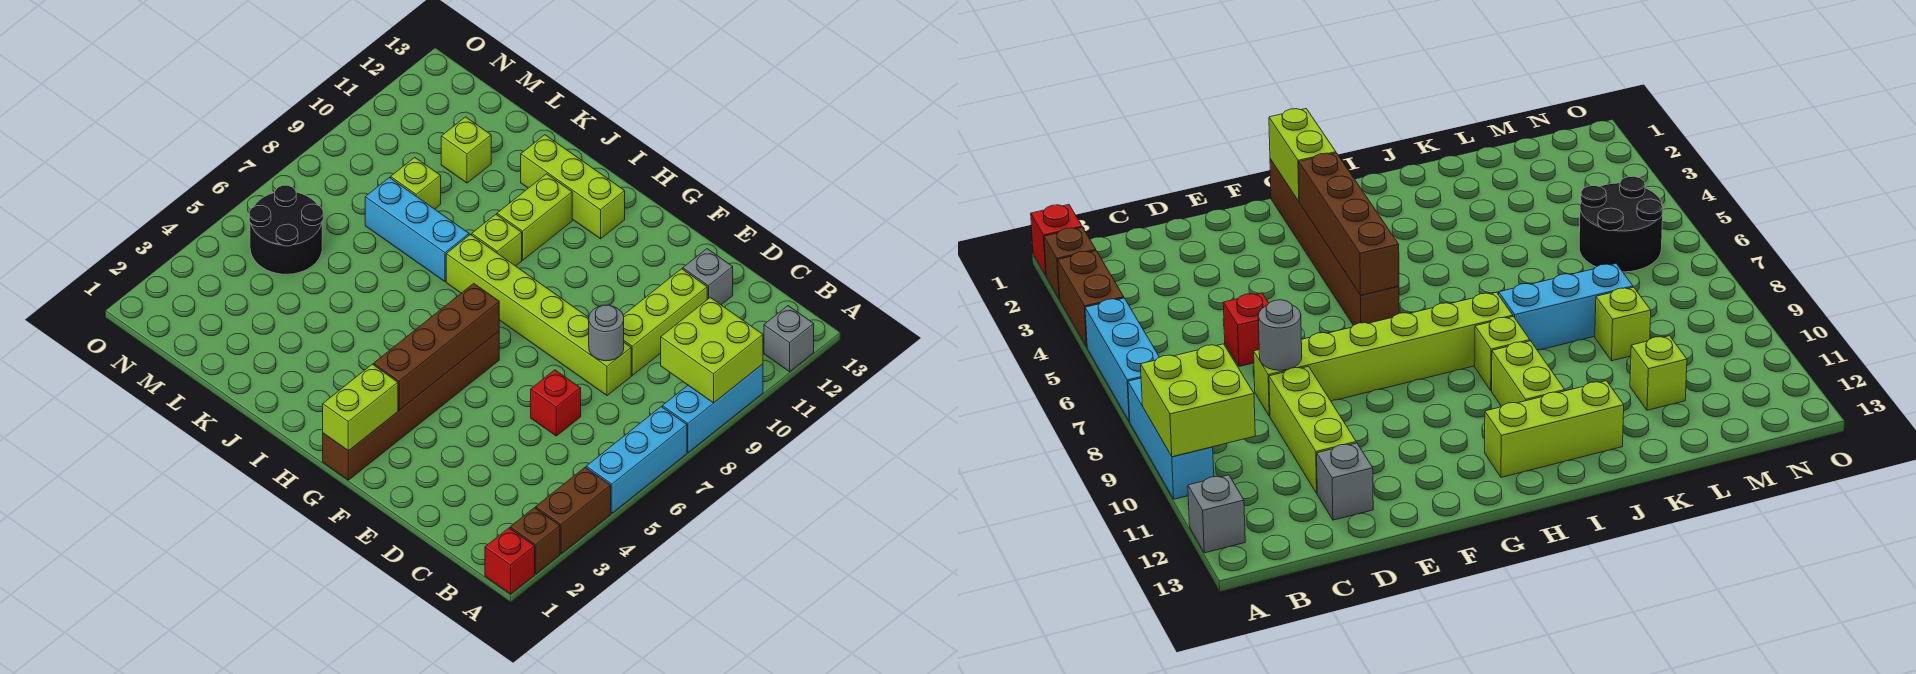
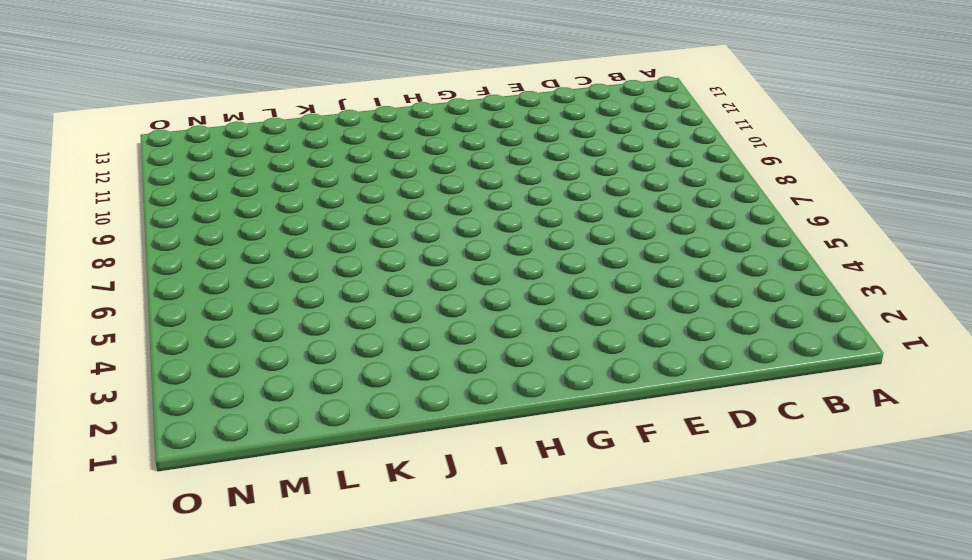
none -> red 1x1 brick [485,528,535,594]
none -> brown 1x1 brick [510,508,560,574]
none -> brown 1x2 brick [536,467,611,553]

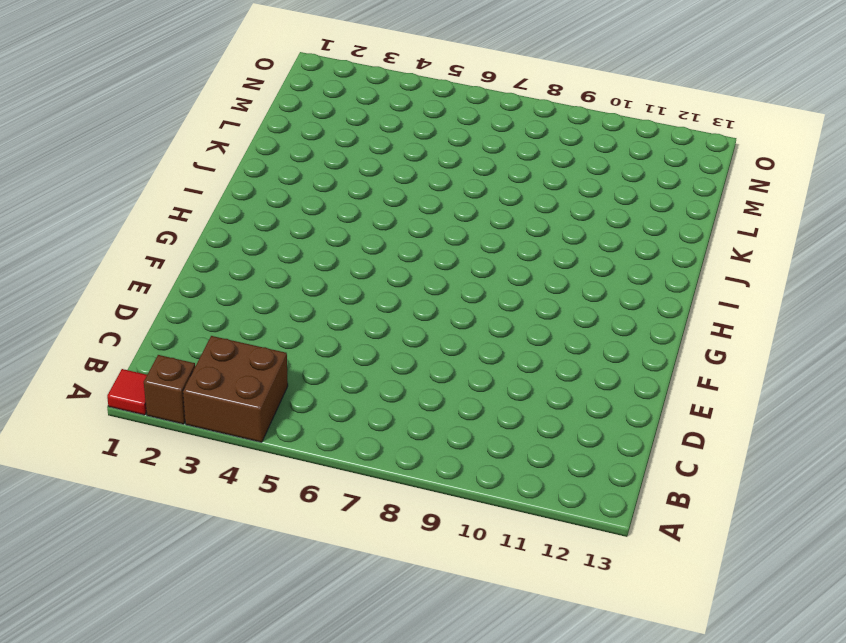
red 1x1 tile [107,369,147,415] -> red 1x1 brick [485,528,535,594]
brown 2x2 brick [183,336,288,442] -> brown 1x2 brick [536,467,611,553]
none -> cyan 1x3 brick [586,407,687,513]
none -> cyan 1x3 brick [662,364,763,453]
none -> grey 1x1 brick [764,306,814,372]

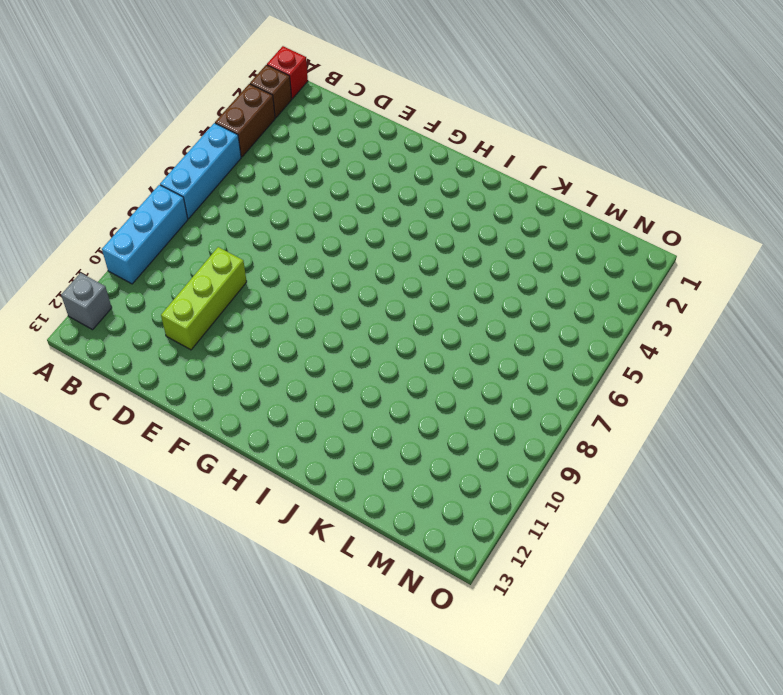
none -> red 1x1 brick [531,370,581,436]
none -> lime 1x6 brick [446,235,631,396]
none -> grey 1x1 brick [683,249,733,305]

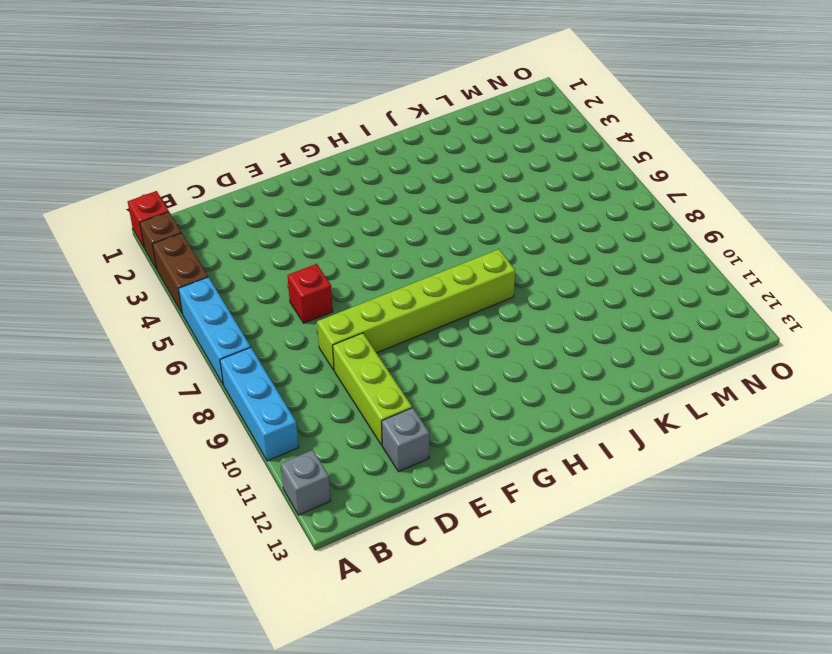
none -> brown 1x6 brick [323,331,499,480]
none -> lime 1x3 brick [521,135,625,239]
none -> lime 1x1 brick [472,214,522,266]

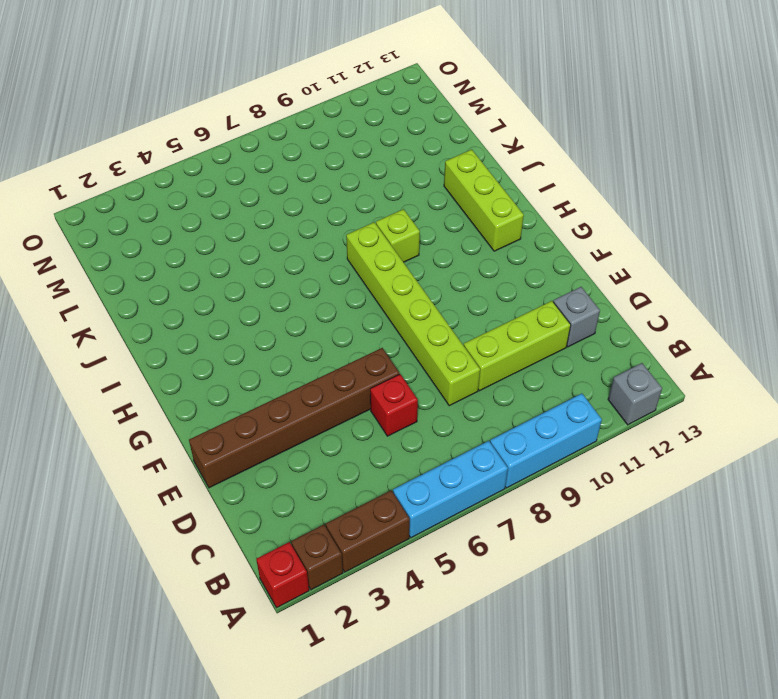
brown 1x6 brick [189,348,399,488] -> brown 1x6 brick moved to [323,331,499,480]
none -> lime 1x2 brick [497,174,572,260]
none -> cyan 1x3 brick [365,178,469,282]
none -> lime 1x1 brick [391,157,441,209]

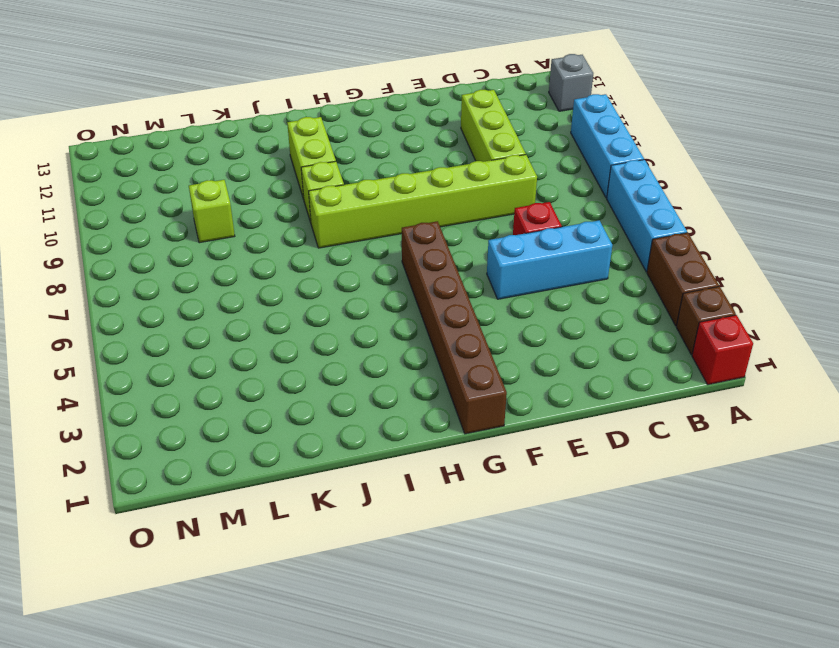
cyan 1x3 brick [487,220,612,299] -> cyan 1x3 brick moved to [365,178,469,282]
none -> grey 1x1 brick [683,249,733,305]
none -> lime 1x3 brick [521,135,625,239]
none -> lime 1x1 brick [441,117,491,183]

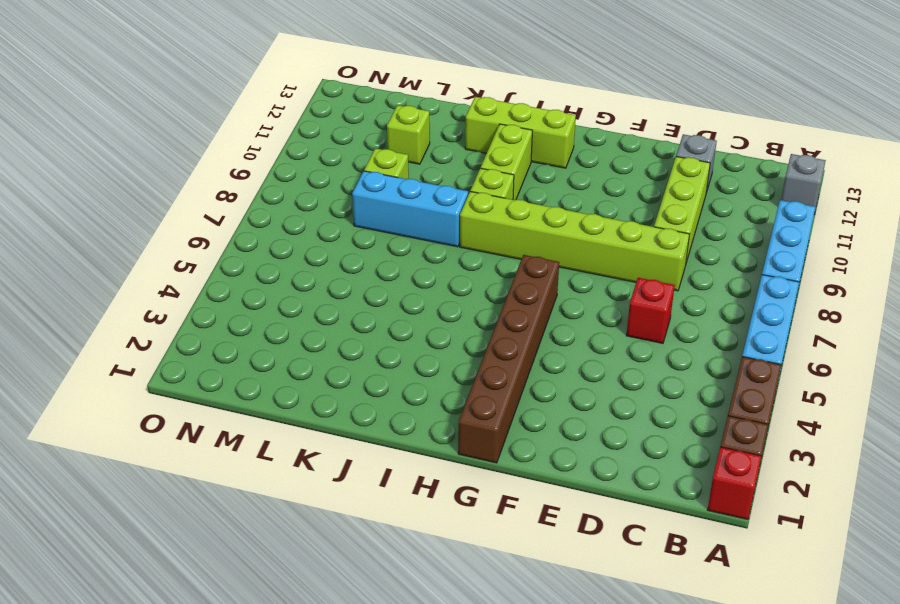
none -> black 2x2 round brick [249,185,323,274]
none -> lime 2x2 brick [661,297,763,403]
none -> grey 1x1 round brick [589,305,624,361]

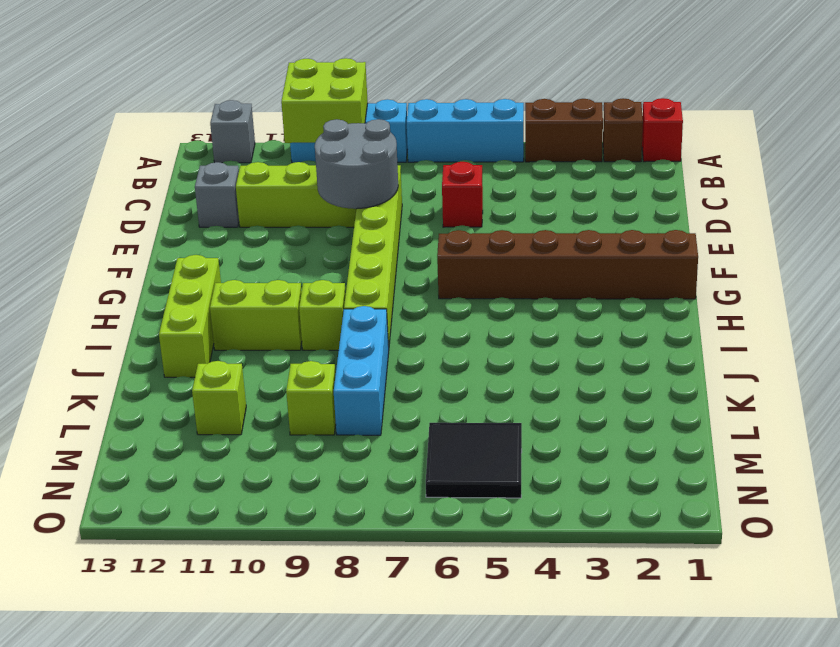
grey 2x2 round brick [315,119,398,209] -> grey 1x1 round brick [589,305,624,361]
black 2x2 tile [426,423,522,498] -> black 2x2 round brick [249,185,323,274]
none -> lime 1x2 brick [323,364,398,451]
none -> brown 1x4 brick [374,283,499,410]

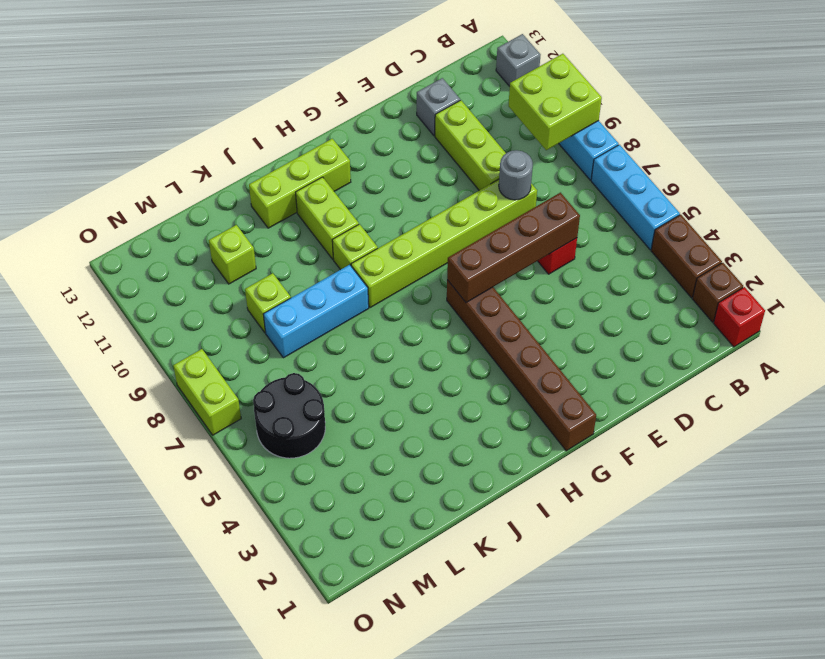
brown 1x4 brick [447,193,580,303] -> brown 1x4 brick turned to [374,283,499,410]
lime 1x2 brick [173,349,241,435] -> lime 1x2 brick moved to [323,364,398,451]

